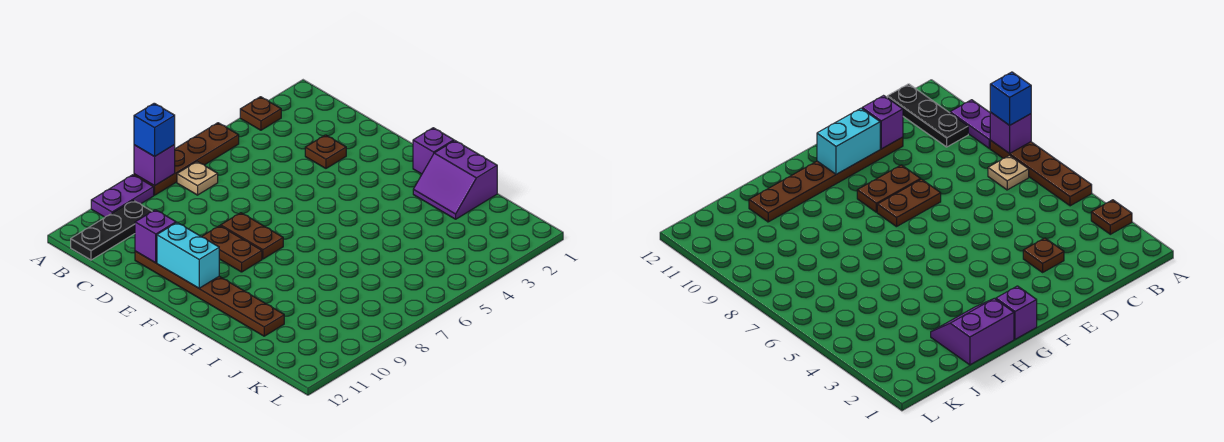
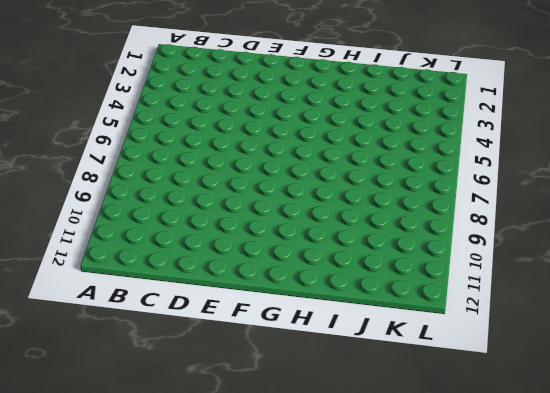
none -> brown 1x1 plate [240,97,281,130]
none -> brown 1x4 plate [134,123,239,195]
none -> purple 1x2 plate [91,175,154,217]

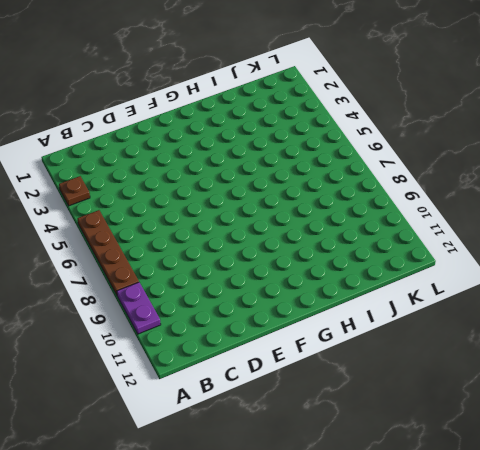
none -> tan 1x1 plate [177,162,218,195]
none -> black 1x3 plate [71,200,152,260]
none -> brown 1x1 plate [305,135,346,168]

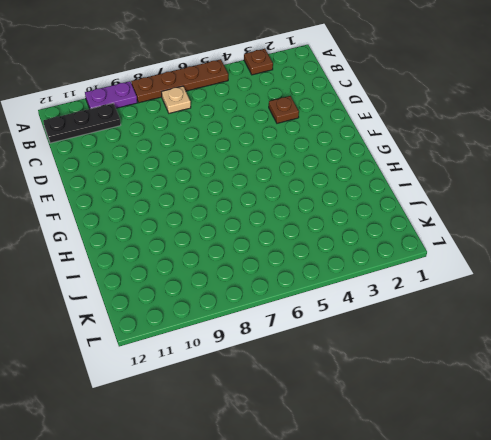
none -> brown 1x6 plate [135,251,284,336]
none -> brown 1x2 plate [221,213,283,259]
none -> brown 1x2 plate [202,226,262,272]

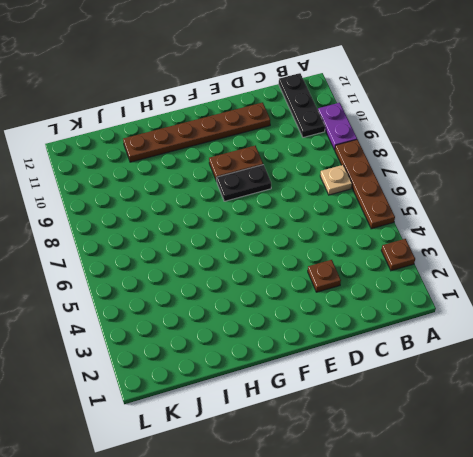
black 1x2 plate [217,165,271,201] -> brown 1x2 plate [221,213,283,259]
none -> purple 1x1 brick [413,128,454,174]
none -> purple 2x2 slope [413,141,497,219]
none -> purple 1x1 brick [134,145,175,186]

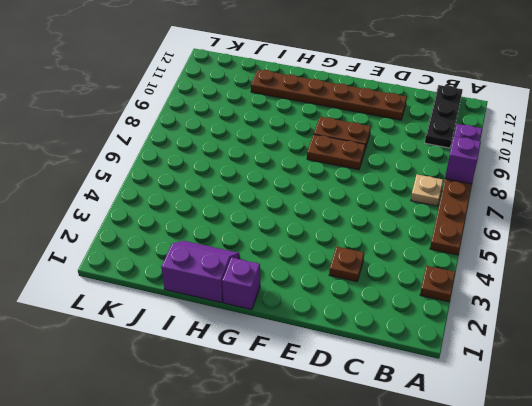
none -> purple 1x1 brick [135,210,176,263]
none -> cyan 1x2 brick [157,223,219,288]
none -> blue 1x1 brick [134,103,175,157]

